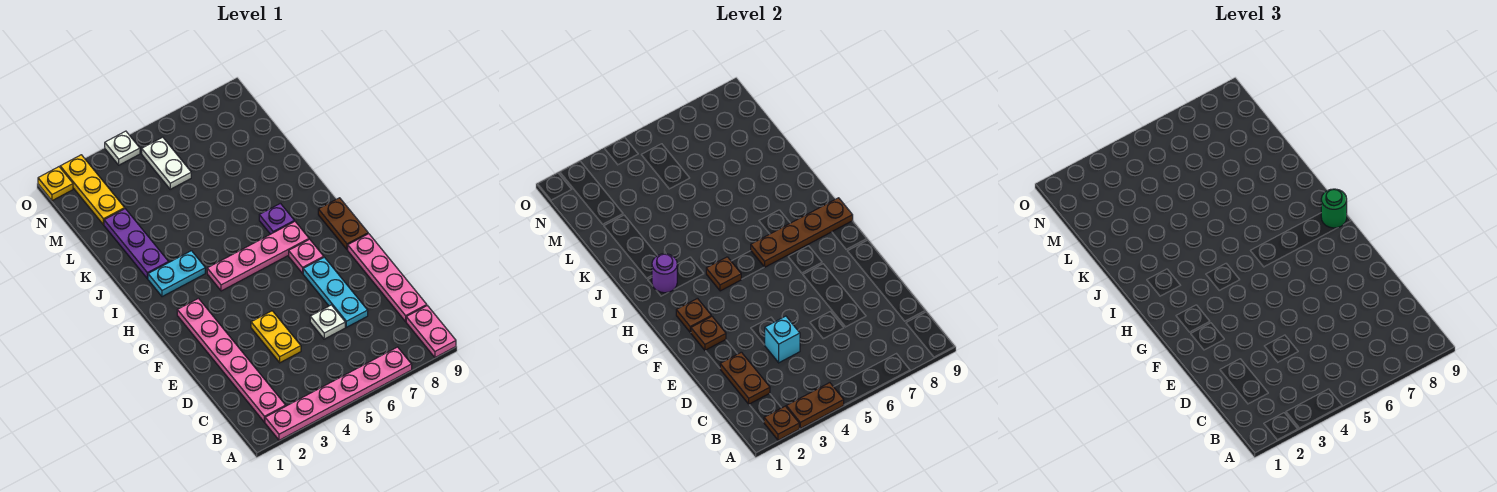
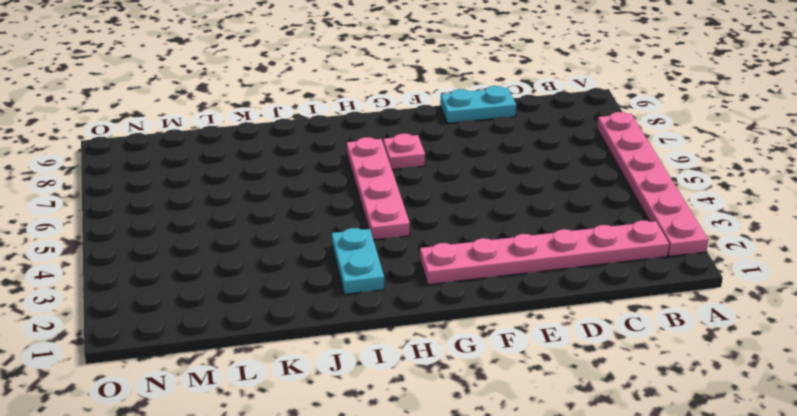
cyan 1x2 plate [440,86,516,123] -> pink 1x4 plate [348,234,427,321]
none -> pink 1x2 plate [406,306,456,357]
none -> yellow 1x2 plate [251,311,301,363]
none -> white 1x1 plate [310,305,345,339]

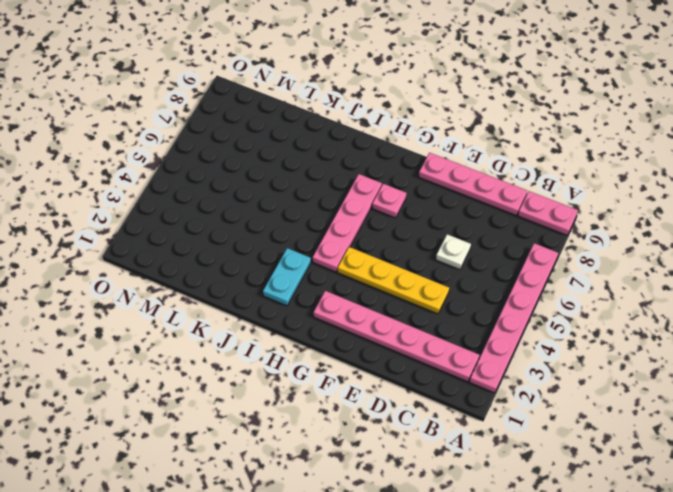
yellow 1x4 plate [338,247,449,314] -> yellow 1x2 plate [251,311,301,363]
none -> cyan 1x3 plate [303,257,368,327]
none -> brown 1x2 plate [318,198,368,250]
none -> purple 1x1 plate [259,203,294,234]

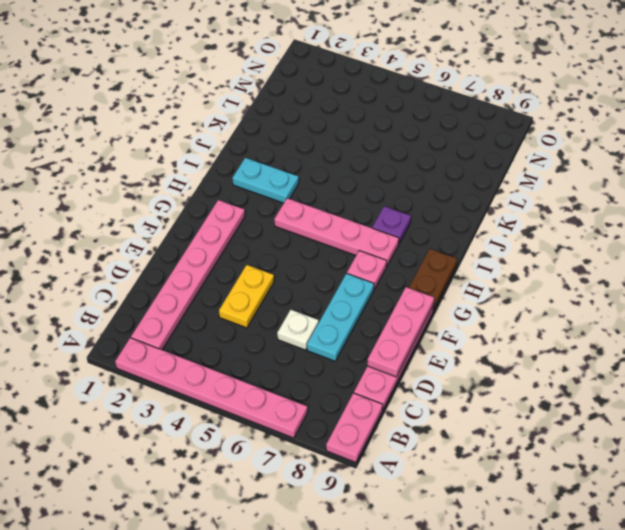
pink 1x3 plate [367,287,434,377] -> none
none -> purple 1x3 plate [104,209,169,279]
none -> yellow 1x3 plate [60,155,125,225]
none -> white 1x2 plate [142,137,191,189]

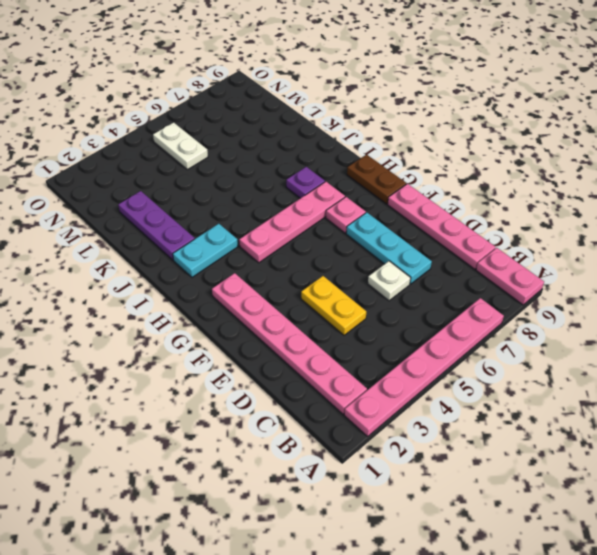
none -> yellow 1x3 plate [60,155,125,225]
none -> yellow 1x1 plate [38,167,73,201]
none -> white 1x1 plate [105,131,140,165]

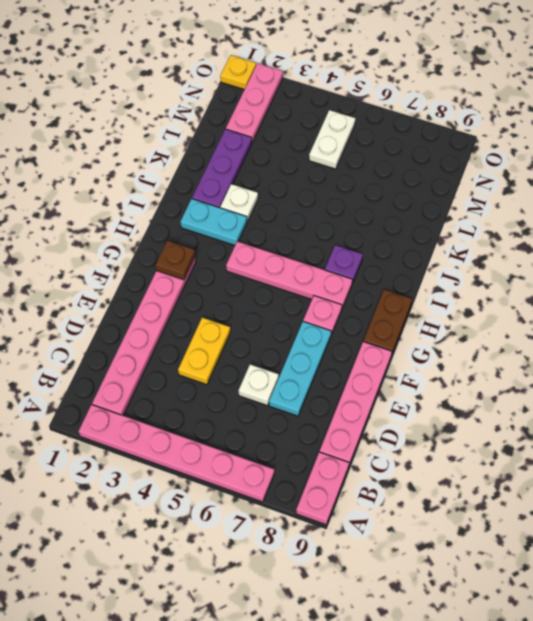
white 1x1 plate [220,184,258,222] -> white 1x1 plate moved to [105,131,140,165]
pink 1x3 plate [226,63,283,142] -> yellow 1x3 plate [60,155,125,225]
none -> brown 1x1 plate [764,406,799,440]
none -> brown 1x2 plate [786,383,844,428]
none -> brown 1x2 plate [720,352,770,404]

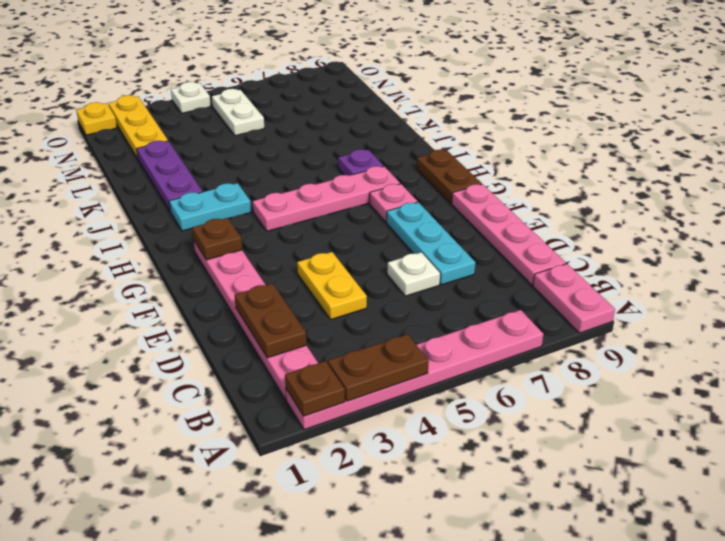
none -> cyan 1x1 brick [765,316,800,363]
none -> brown 1x1 plate [691,316,726,350]
none -> brown 1x1 plate [706,257,741,291]

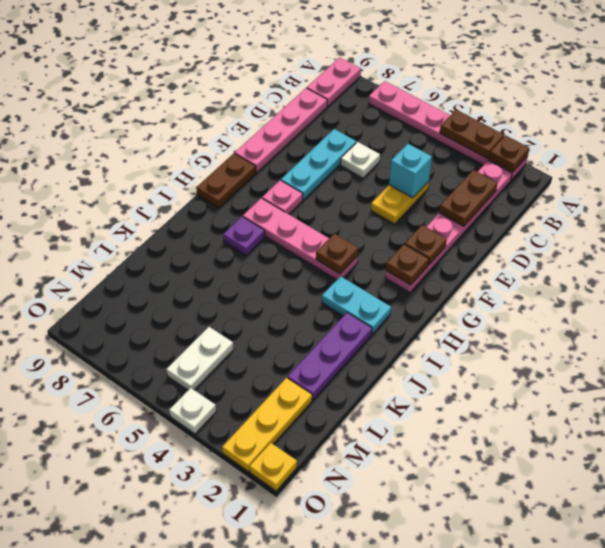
none -> brown 1x4 plate [751,198,853,267]
none -> purple 1x1 round brick [652,254,677,293]
none -> green 1x1 round brick [1321,189,1347,228]

